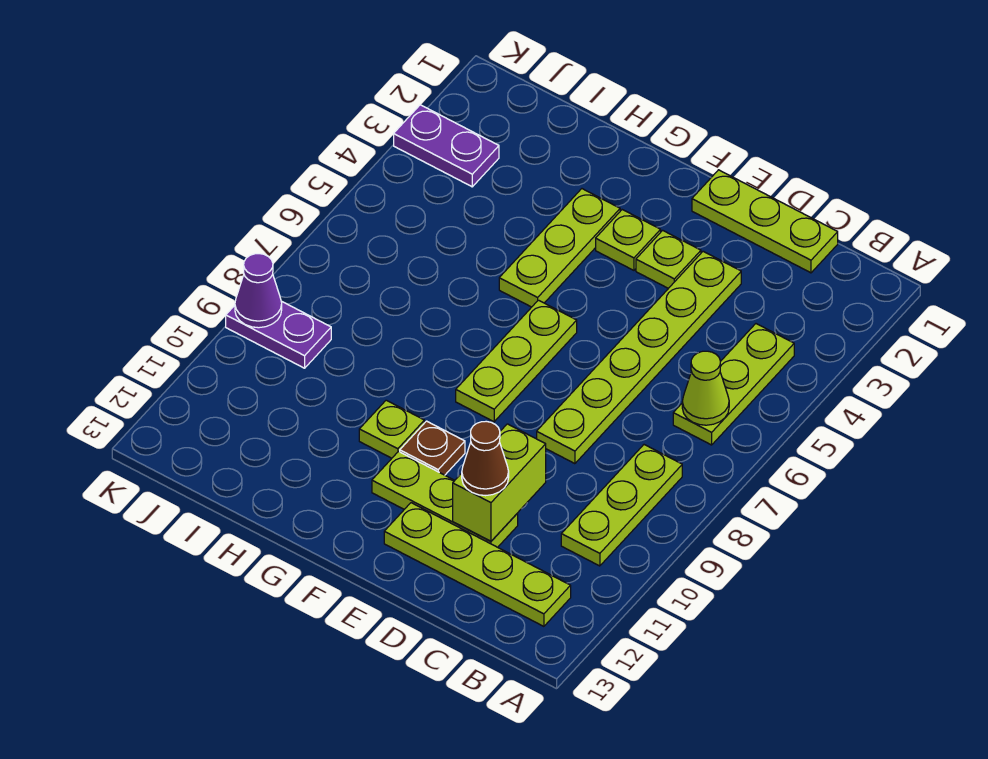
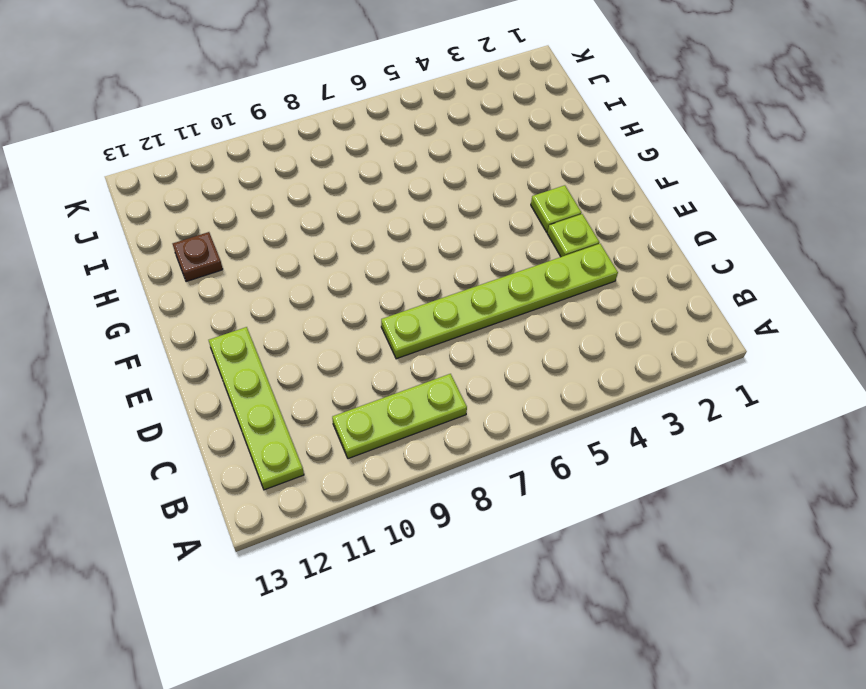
brown 1x1 plate [173,232,223,282] -> brown 1x1 plate moved to [400,421,465,475]
none -> lime 1x3 plate [673,324,794,445]
none -> lime 1x3 plate [692,170,838,273]
none -> lime 1x3 plate [372,451,518,547]

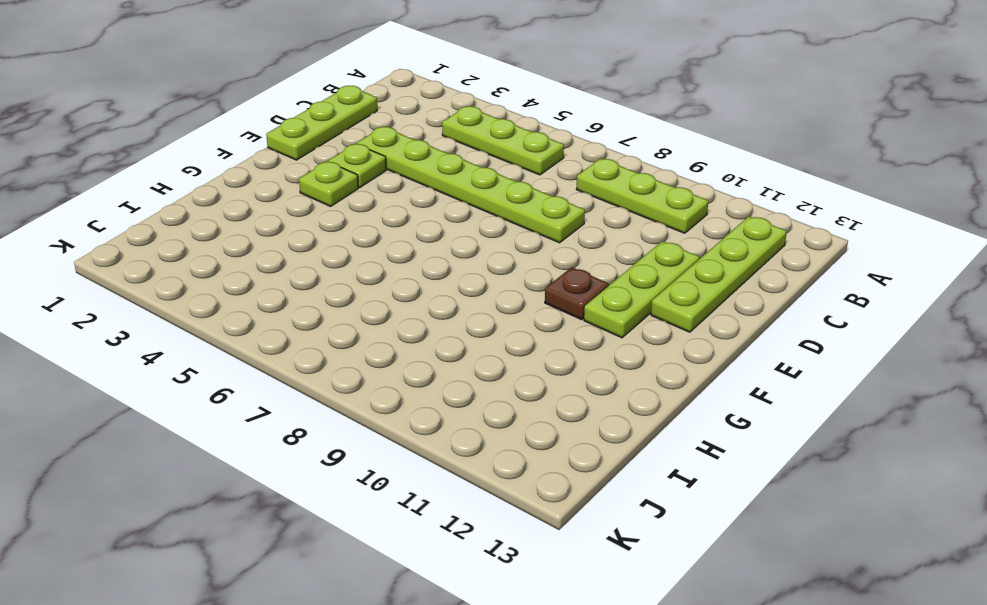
none -> lime 1x3 plate [456,300,577,422]
none -> lime 1x3 plate [499,189,620,307]
none -> lime 1x1 plate [359,400,424,458]

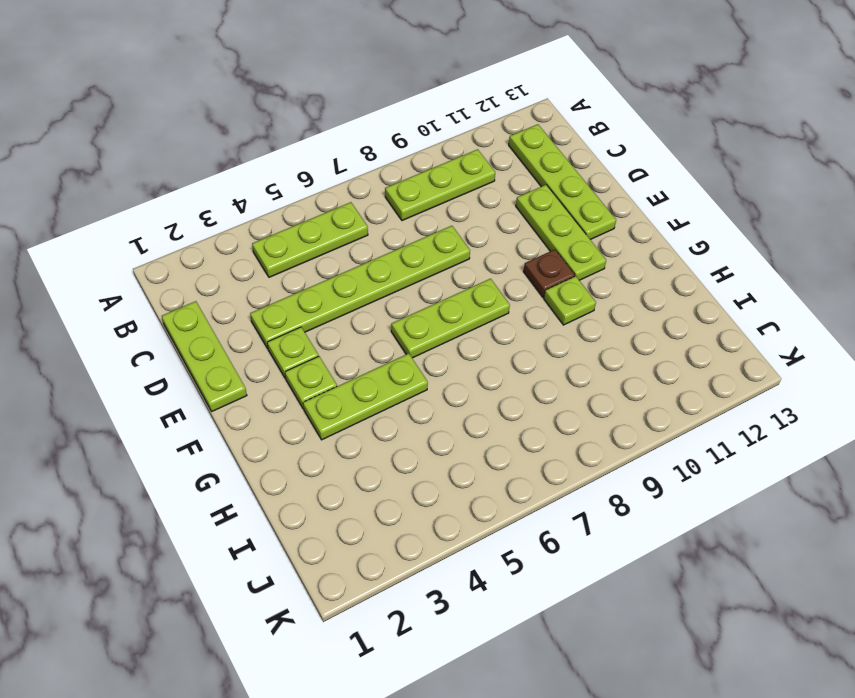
none -> purple 1x2 plate [394,105,499,187]
none -> purple 1x2 plate [226,301,331,368]
none -> lime 1x1 cone [682,351,729,425]

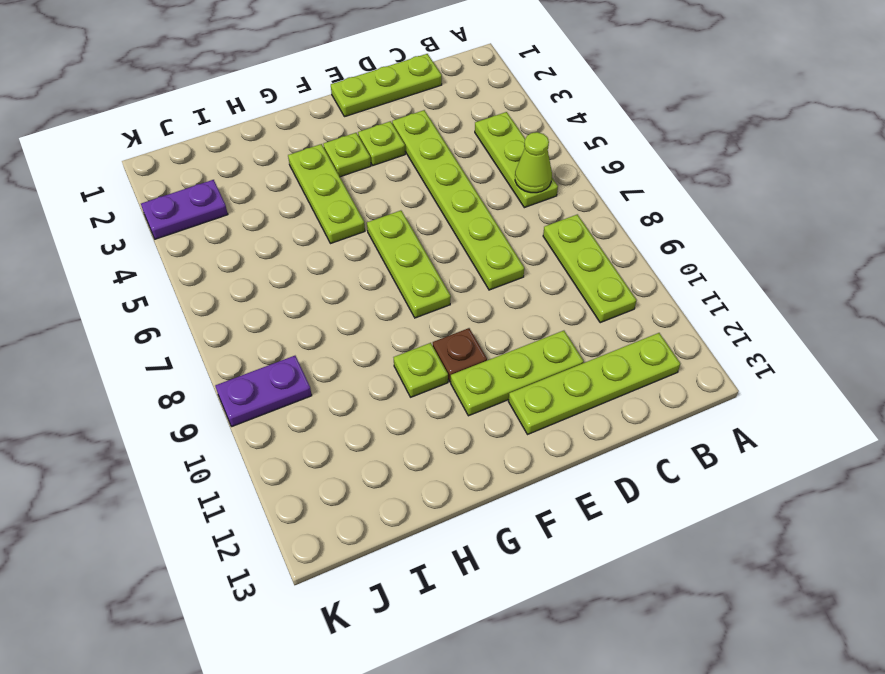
none -> lime 1x2 brick [453,424,546,541]
none -> purple 1x1 cone [235,254,282,328]
none -> brown 1x1 cone [462,421,509,496]

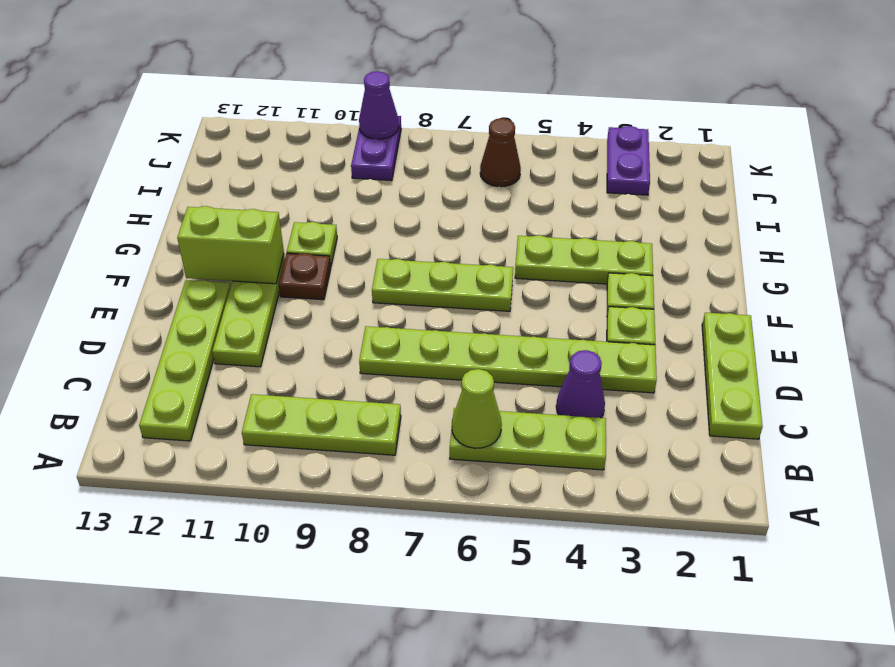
purple 1x1 cone [556,350,605,418] -> none
lime 1x2 brick [177,206,284,284] -> lime 1x2 brick moved to [453,424,546,541]
brown 1x1 cone [480,118,521,187] -> brown 1x1 cone moved to [462,421,509,496]

